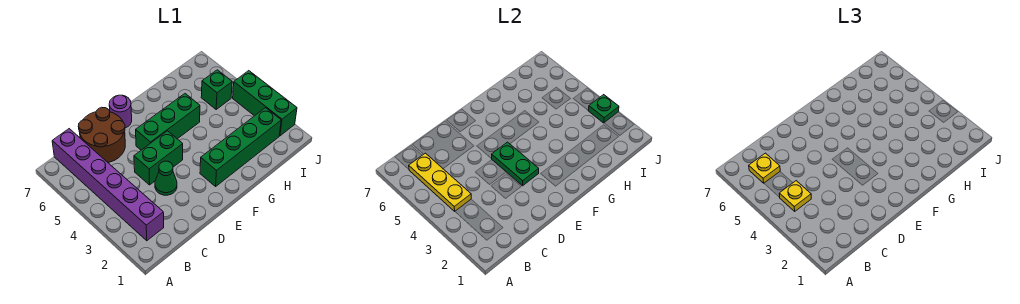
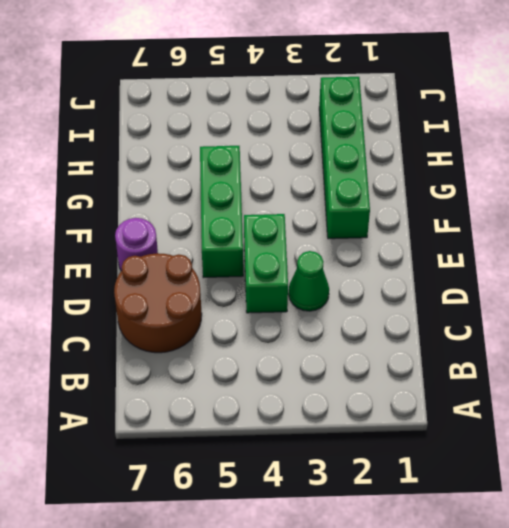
none -> purple 1x6 brick [52,129,164,241]
none -> green 1x1 brick [201,70,232,109]
none -> green 1x3 brick [233,71,297,136]

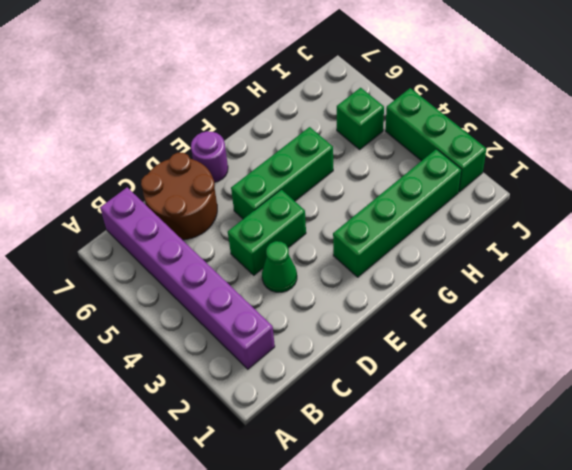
none -> yellow 1x3 plate [409,153,471,211]
none -> green 1x2 plate [492,142,539,186]
none -> green 1x1 plate [588,95,619,123]

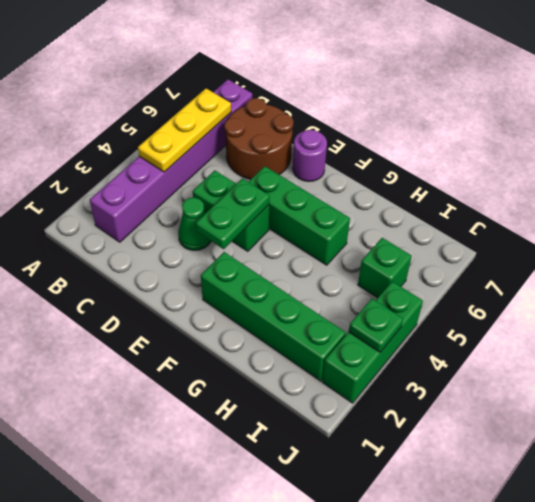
none -> yellow 1x1 plate [779,181,811,211]
none -> yellow 1x1 plate [749,153,780,183]

